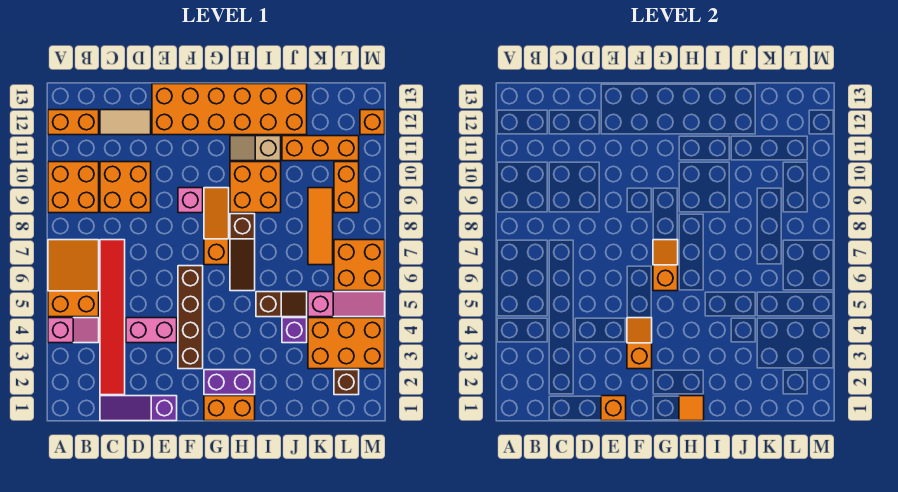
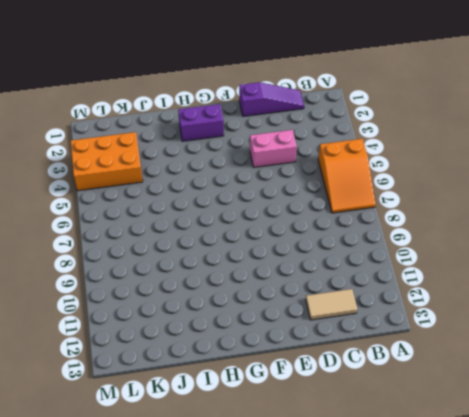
none -> pink 1x2 slope [48,318,99,343]
none -> orange 2x2 brick [48,162,99,213]
none -> orange 1x2 brick [48,110,99,135]
none -> red 1x6 tile [100,240,125,395]

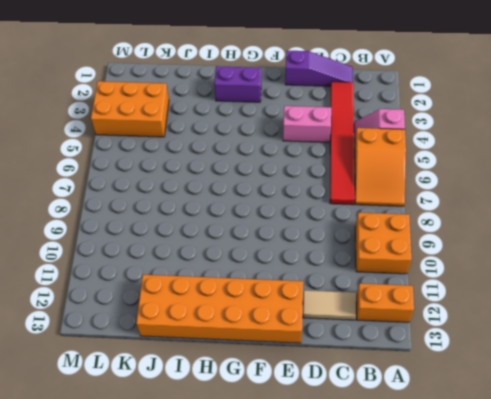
none -> orange 2x2 brick [100,162,151,213]
none -> brown 1x4 brick [178,266,203,369]
none -> pink 1x1 brick [178,188,203,213]
none -> orange 1x2 brick [204,396,255,421]

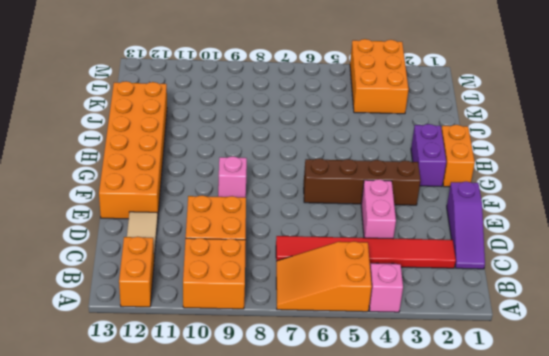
none -> orange 1x3 slope [204,188,229,265]
none -> brown 1x3 slope [230,214,255,291]
none -> orange 2x2 brick [230,162,281,213]
none -> tan 1x2 slope [230,136,281,161]

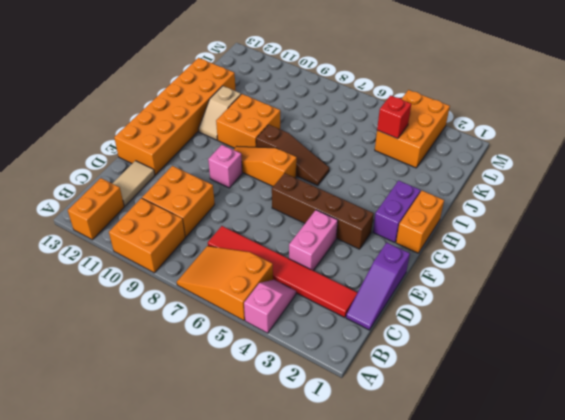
red 1x1 brick [377,95,411,139] -> none
none -> brown 1x2 slope [256,292,307,317]
none -> purple 1x1 brick [282,318,307,343]
none -> orange 1x3 brick [282,136,359,161]
none -> pink 1x3 slope [308,292,385,317]

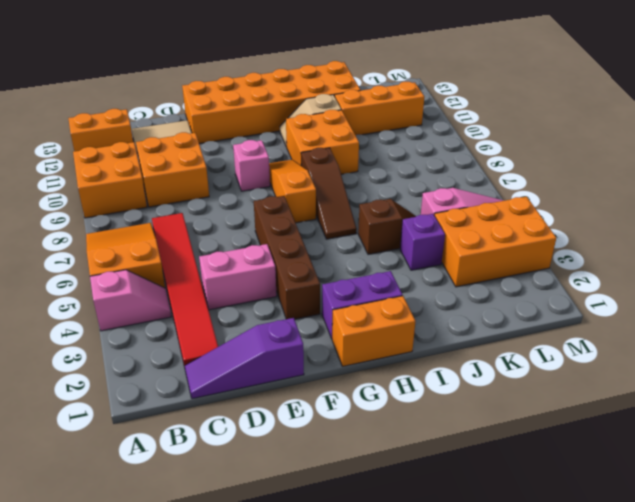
none -> orange 1x3 tile [308,188,333,265]
none -> brown 1x1 brick [334,370,359,395]
none -> orange 2x2 brick [334,240,385,291]
none -> orange 1x2 brick [334,162,359,213]

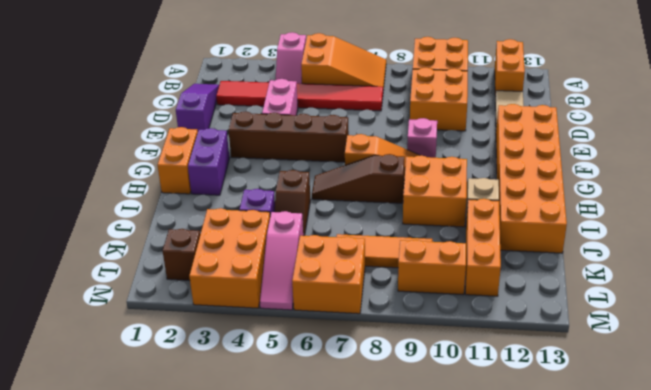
none -> orange 1x1 brick [360,110,385,135]
none -> orange 1x1 brick [601,396,626,421]
none -> orange 1x2 slope [627,318,652,369]
none -> orange 1x2 slope [653,240,678,291]

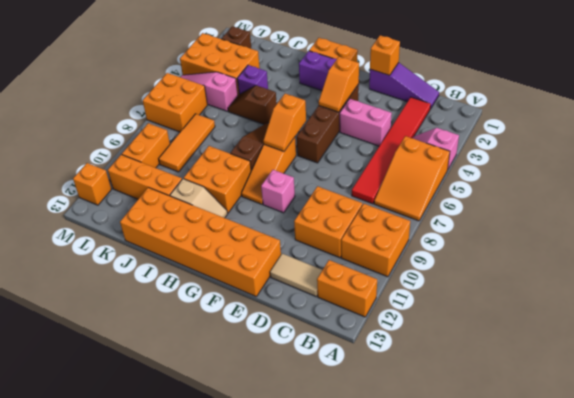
none -> orange 1x1 tile [679,396,704,421]

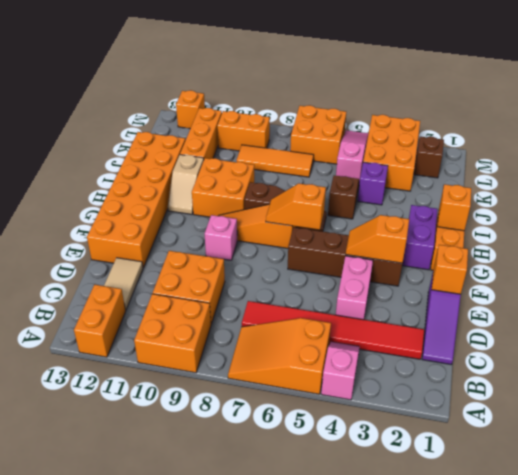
orange 1x1 brick [437,184,471,231] -> orange 1x1 tile [679,396,704,421]

